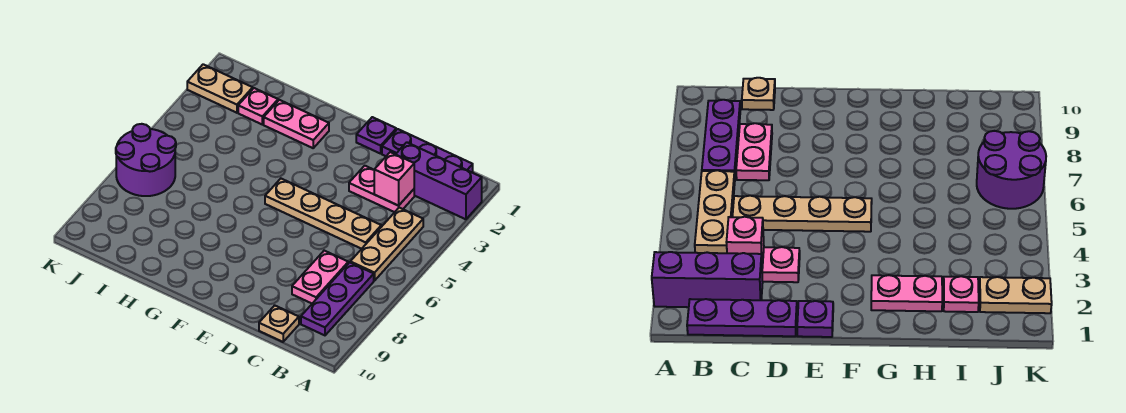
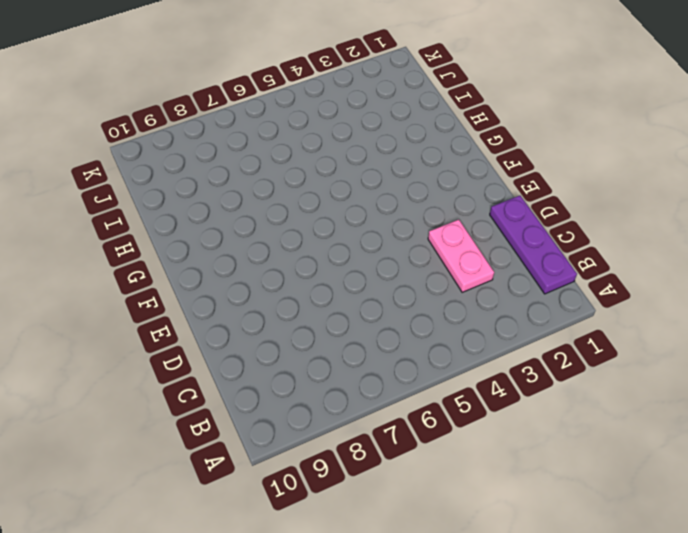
none -> purple 1x3 brick [396,142,482,219]
none -> tan 1x3 plate [350,208,423,281]
none -> purple 1x3 plate [301,262,374,335]

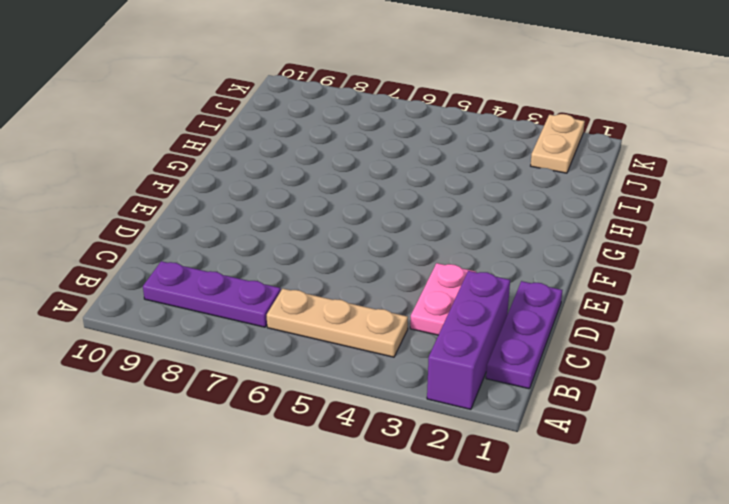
none -> tan 1x4 plate [265,179,381,249]
none -> pink 1x2 plate [292,251,348,303]
none -> tan 1x1 plate [259,305,299,342]

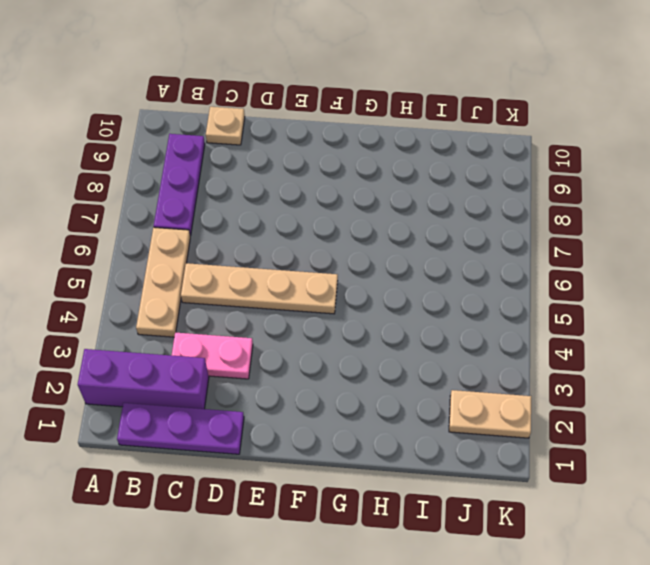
none -> pink 1x2 plate [292,251,348,303]
none -> purple 1x1 plate [356,117,396,154]
none -> pink 1x2 plate [264,100,329,148]

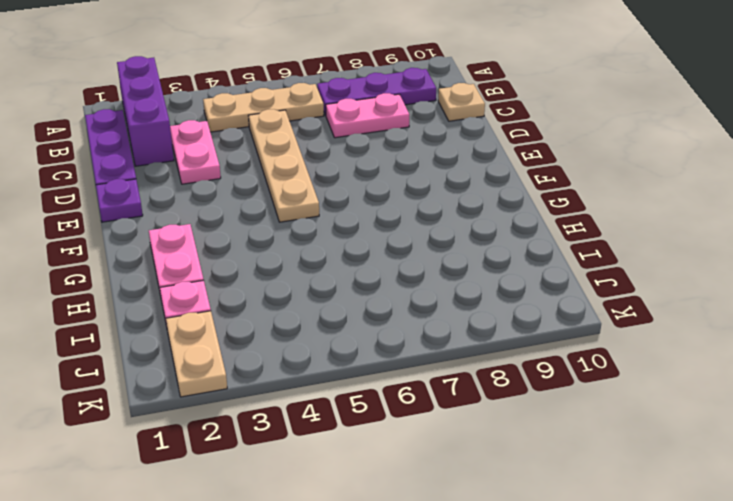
none -> purple 2x2 round brick [116,124,176,196]
none -> pink 1x1 brick [374,152,414,206]

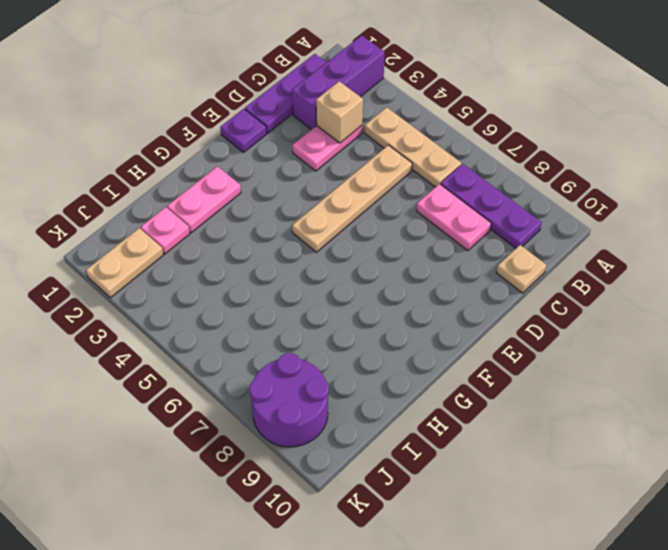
tan 1x1 brick [316,81,363,143] -> pink 1x1 brick [374,152,414,206]
purple 2x2 round brick [249,353,329,447] -> purple 2x2 round brick moved to [116,124,176,196]

